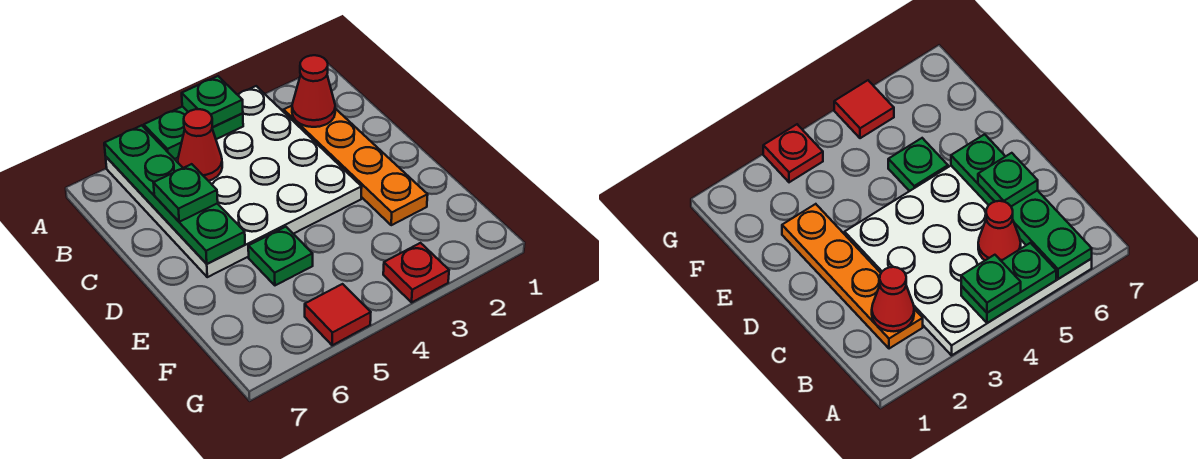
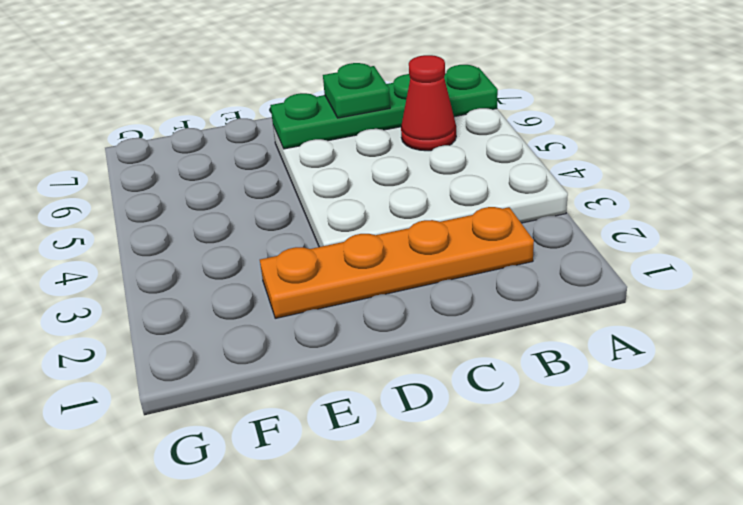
none -> green 1x1 plate [248,227,313,285]
none -> red 1x1 plate [383,243,449,302]

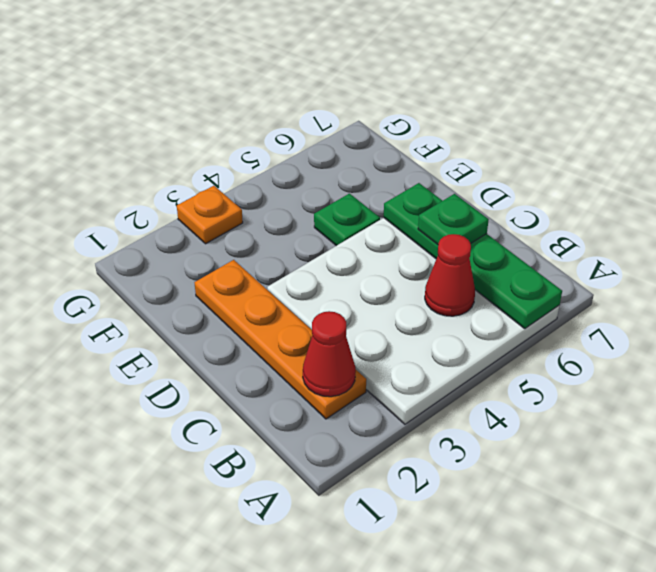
orange 1x1 plate [177,186,243,244] -> red 1x1 plate [383,243,449,302]
none -> red 1x1 tile [305,284,371,345]
none -> green 1x2 plate [144,106,243,159]

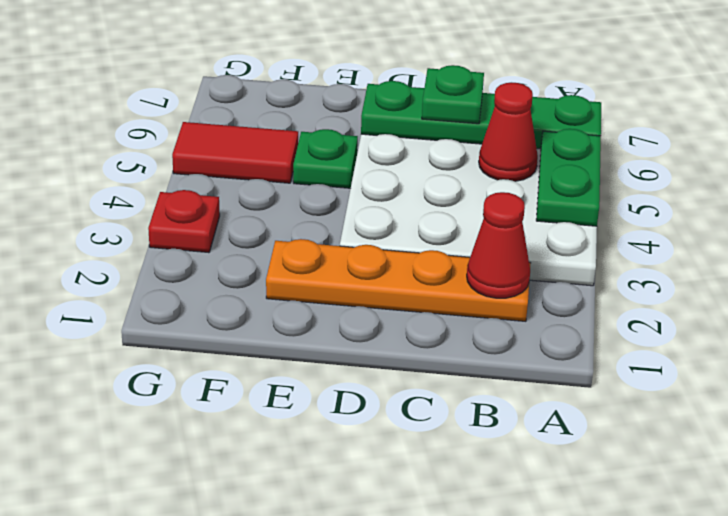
red 1x2 tile [172,122,298,183] -> red 1x1 tile [305,284,371,345]
none -> green 1x1 plate [182,76,243,127]

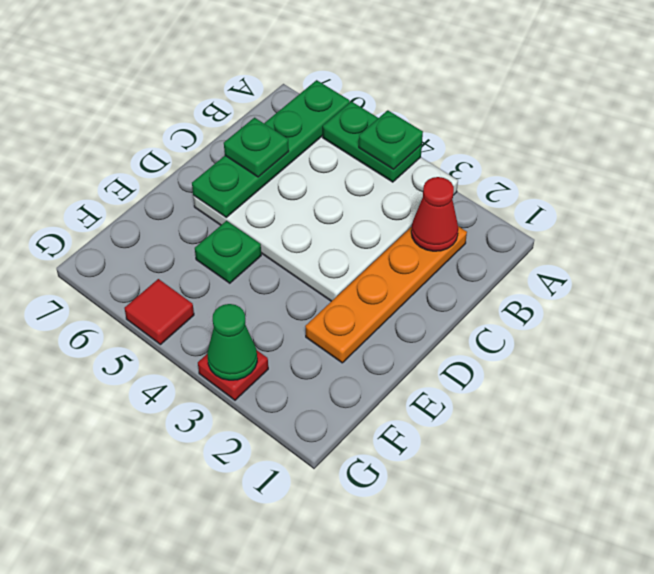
green 1x1 cone [207,304,257,380] -> none
none -> red 1x1 cone [178,109,222,181]

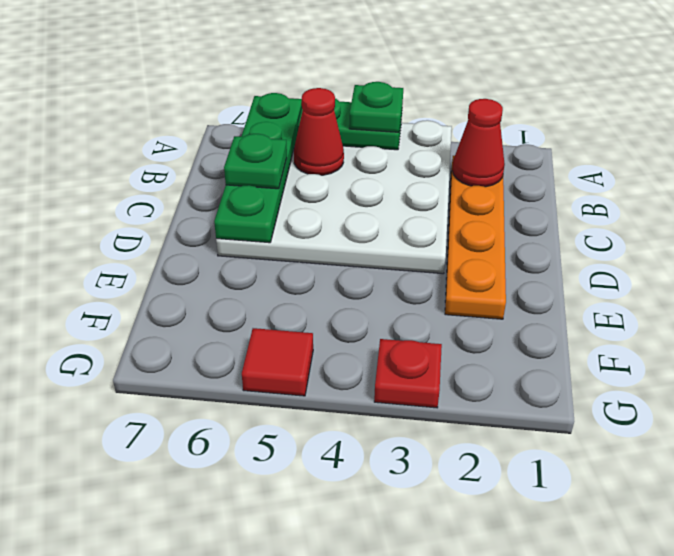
none -> green 1x1 plate [248,227,313,285]

